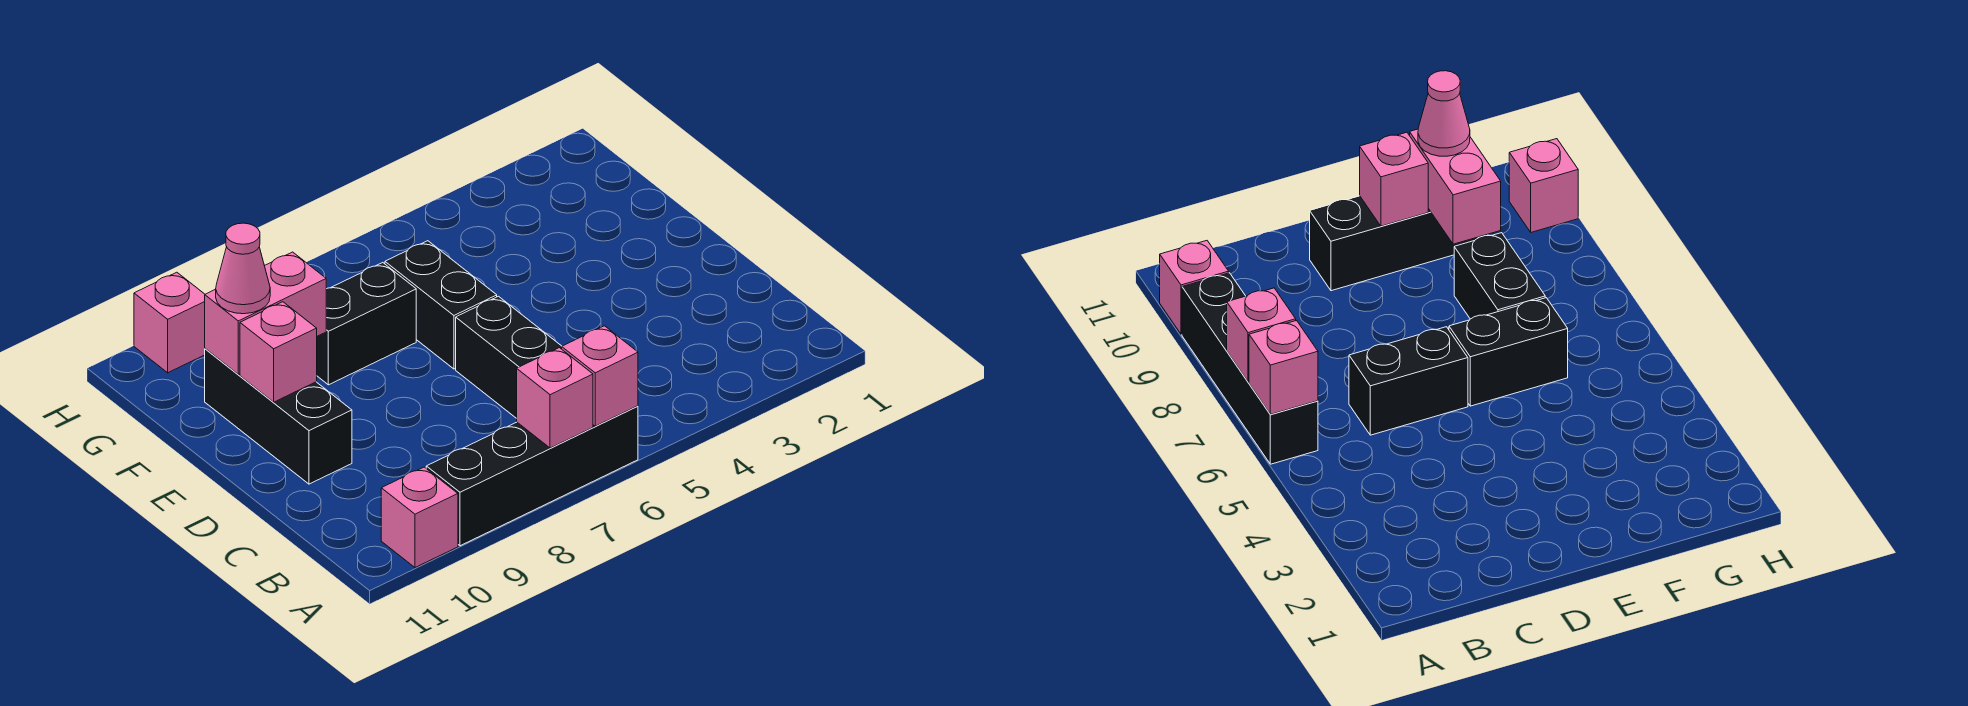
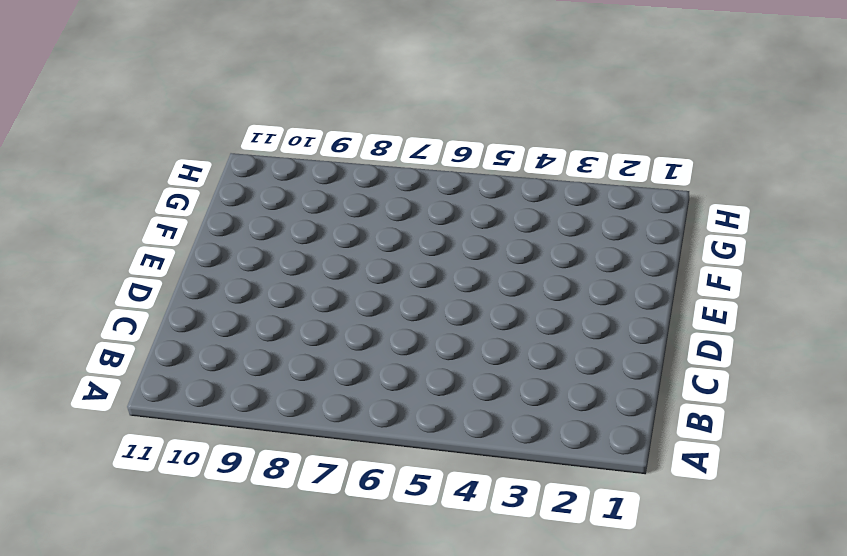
none -> black 1x4 brick [426,406,638,546]
none -> pink 1x1 brick [381,467,458,568]
none -> black 1x2 brick [456,296,562,418]

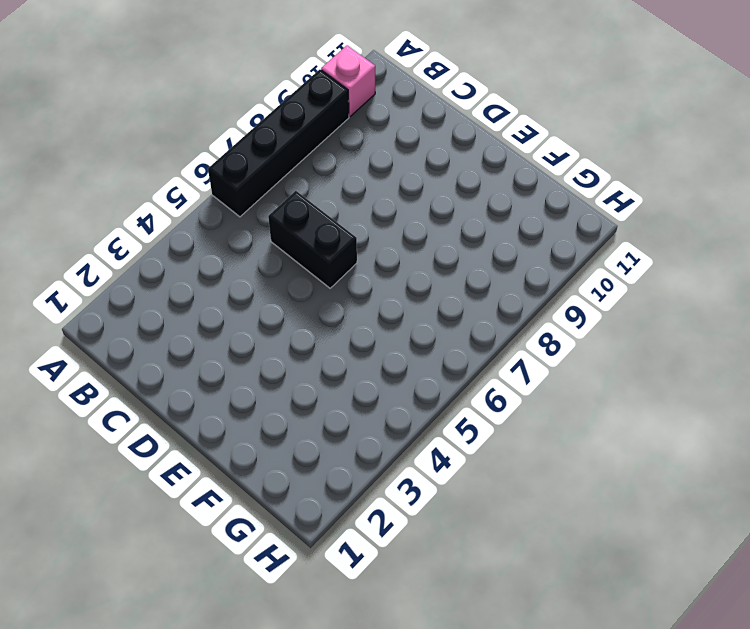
none -> black 1x3 brick [205,349,352,484]
none -> black 1x2 brick [385,241,497,369]
none -> black 1x2 brick [317,263,416,385]

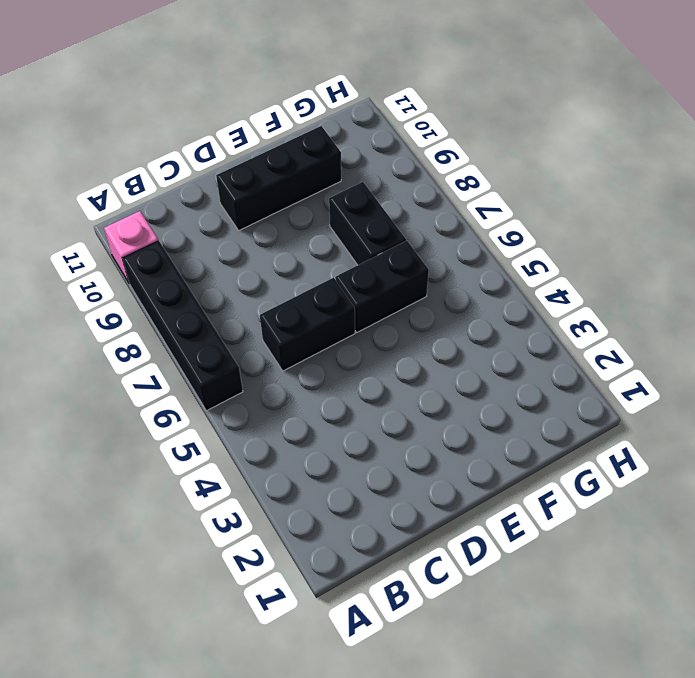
none -> pink 1x1 brick [134,272,205,373]
none -> pink 1x1 brick [562,326,638,426]
none -> pink 1x1 brick [517,348,593,448]

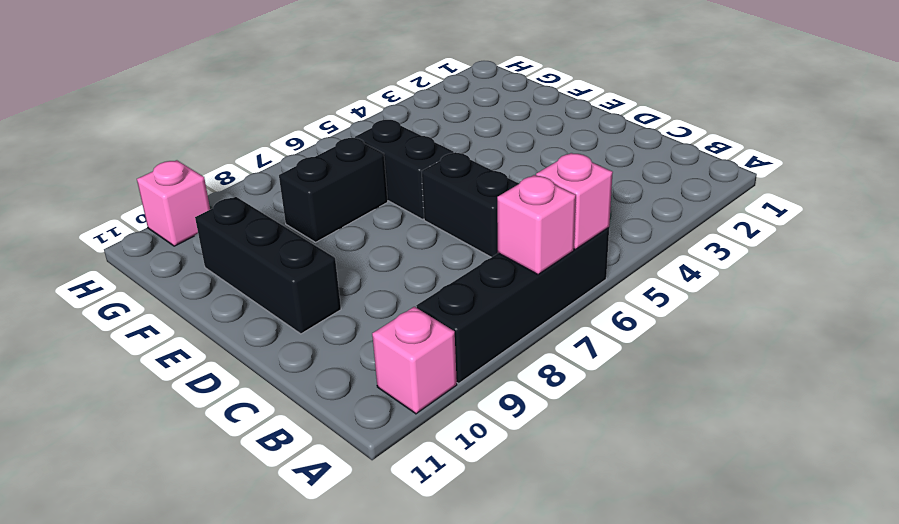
none -> pink 1x1 brick [240,302,317,402]
none -> pink 1x2 brick [205,252,326,374]
none -> pink 1x1 cone [216,223,270,314]

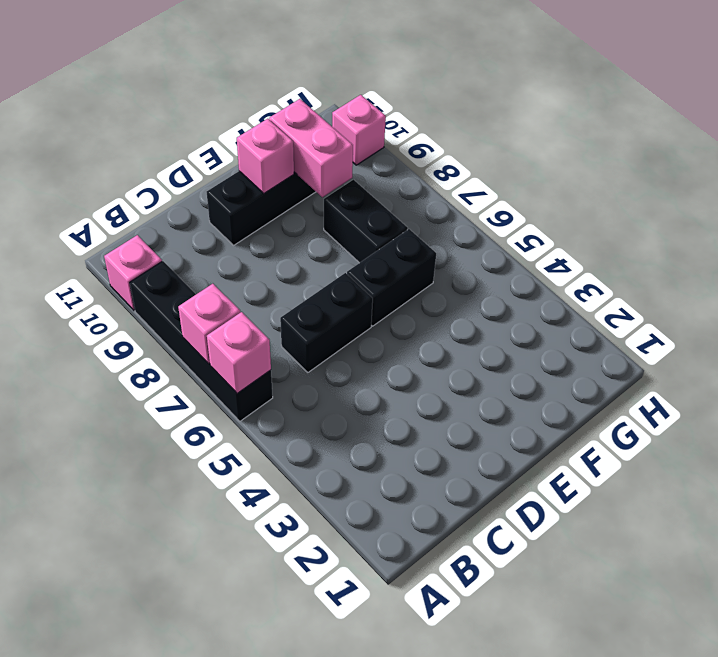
none -> pink 1x1 cone [216,223,270,314]

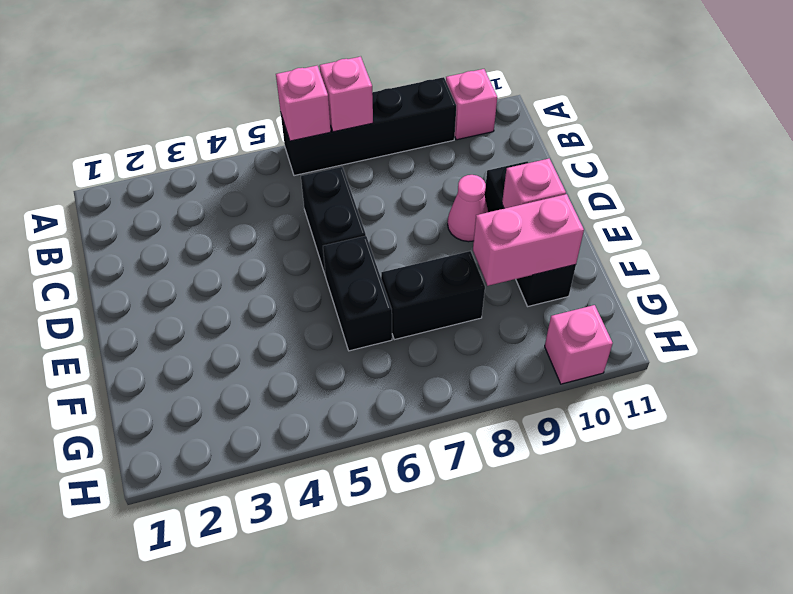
pink 1x1 cone [448,175,488,242] -> pink 1x1 cone moved to [216,223,270,314]

